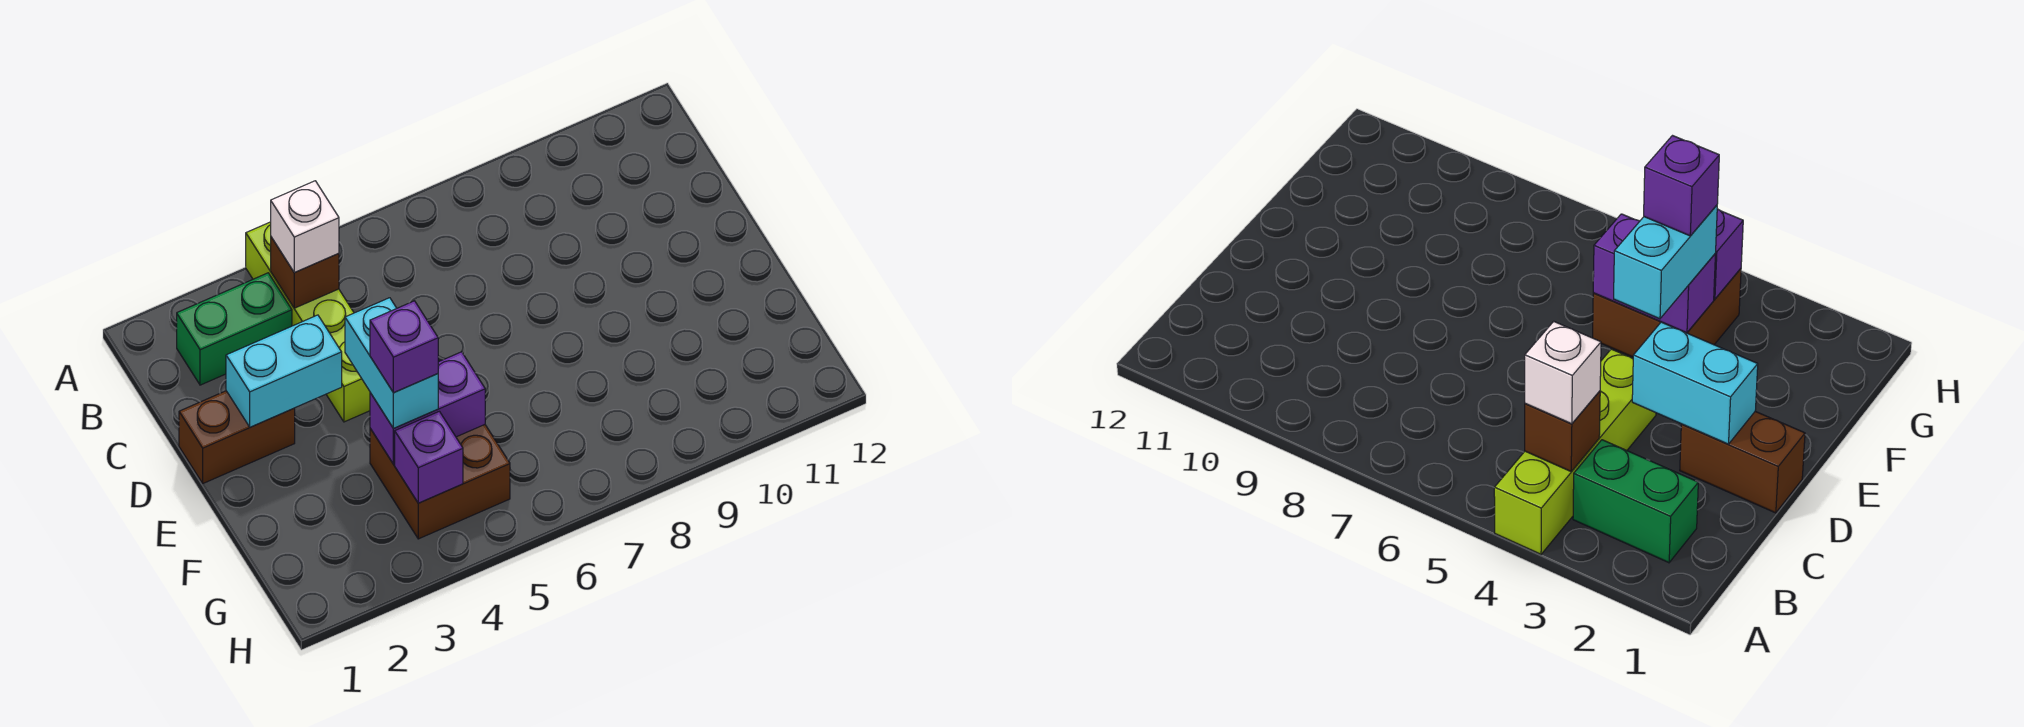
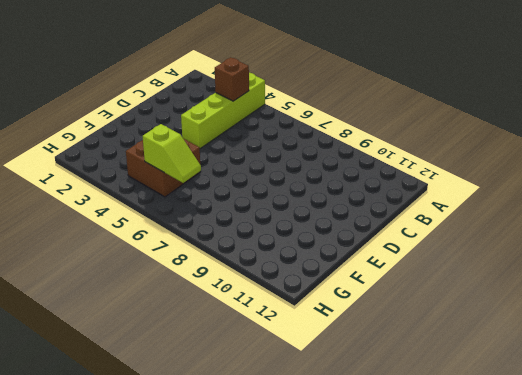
lime 1x2 slope [143,124,201,183] -> none
none -> green 1x2 brick [177,273,292,385]
none -> brown 1x2 brick [179,391,295,483]

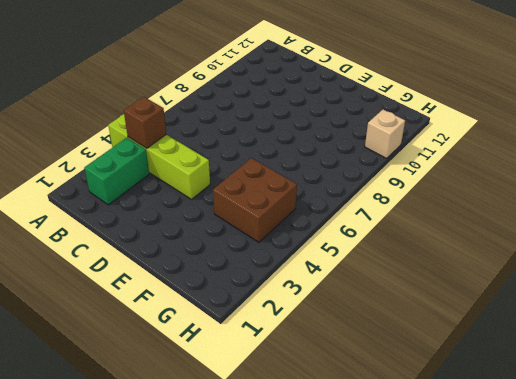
tan 1x1 brick [365,110,405,158] -> none
none -> brown 1x2 brick [179,391,295,483]
none -> cyan 1x2 brick [226,315,342,427]

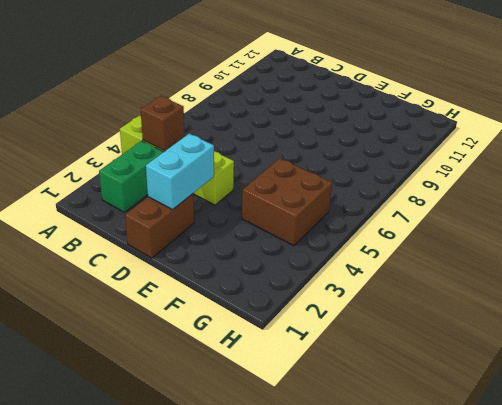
none -> purple 1x2 brick [370,352,485,464]
none -> purple 1x1 brick [395,411,463,503]

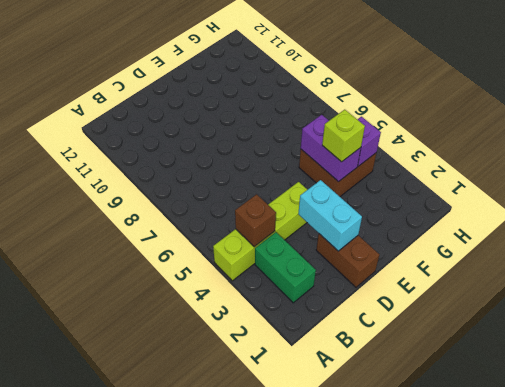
lime 1x1 brick [322,110,365,162] -> cyan 1x2 brick [345,298,438,429]
none -> white 1x1 brick [271,181,339,273]
none -> purple 1x1 brick [370,301,438,393]

